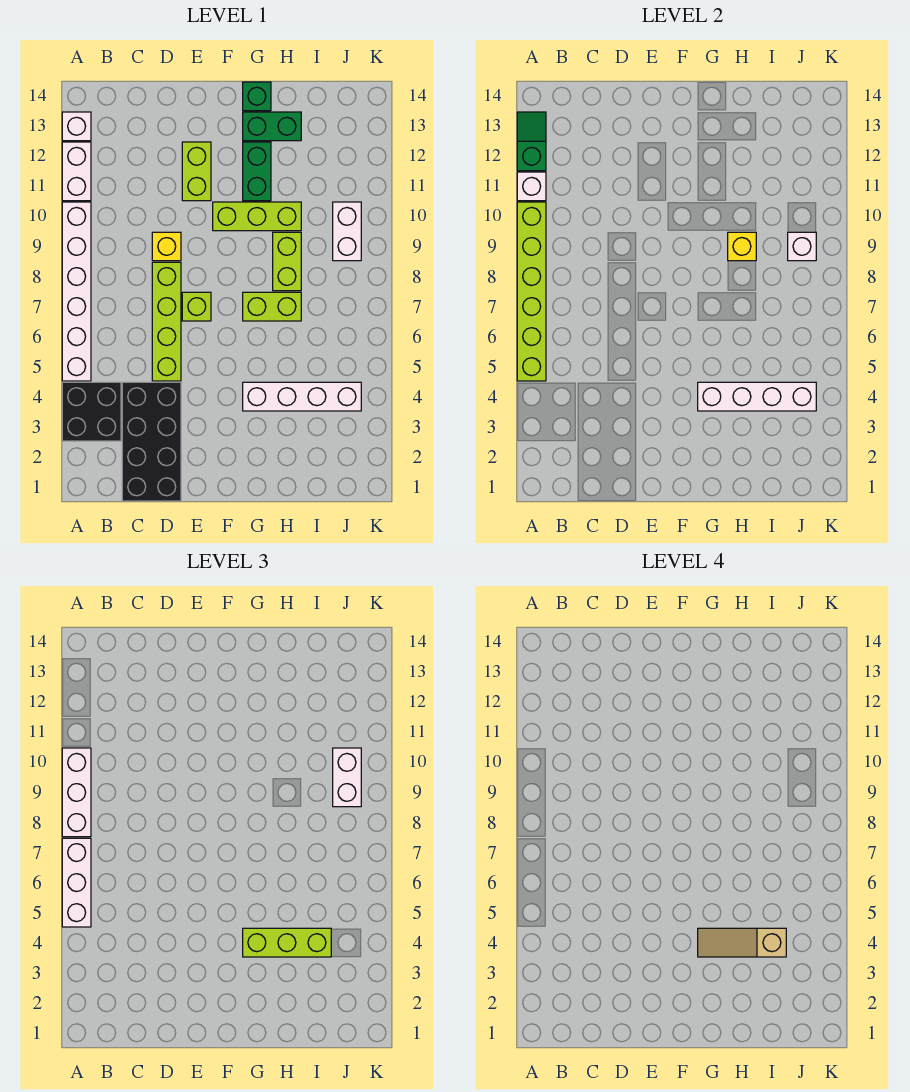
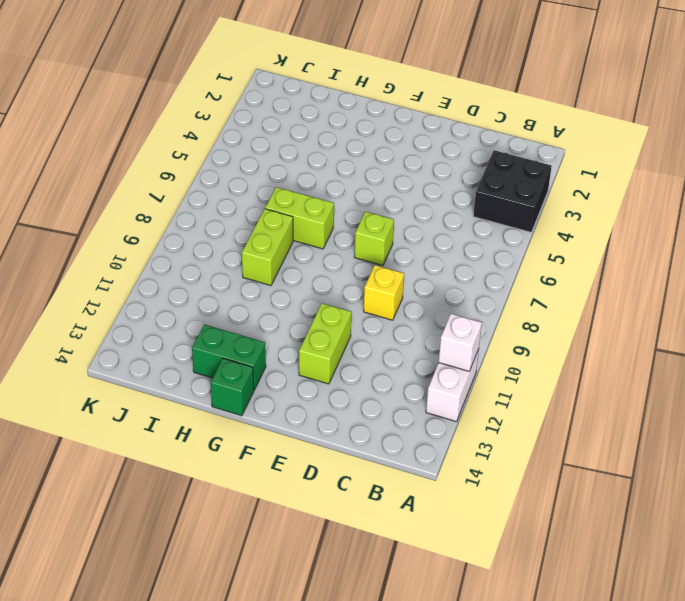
none -> white 1x6 brick [62,202,91,381]
none -> white 1x1 brick [62,112,91,141]
none -> black 2x4 brick [122,382,181,501]

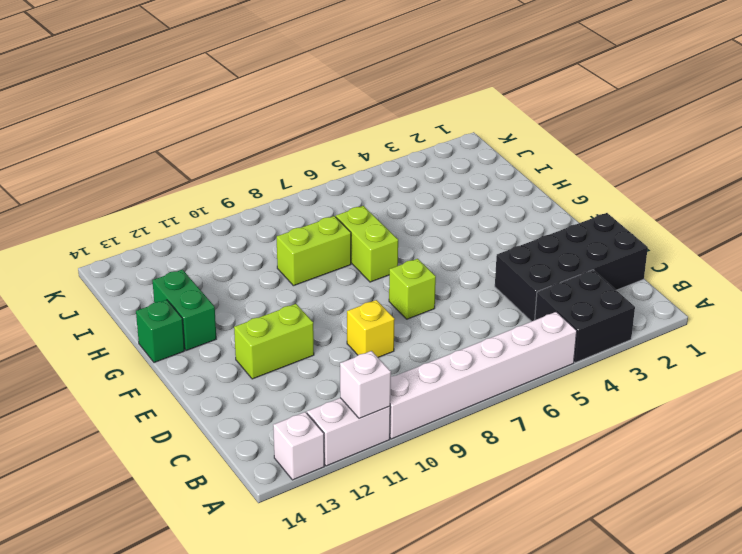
none -> lime 1x4 brick [152,262,181,381]
none -> lime 1x3 brick [213,202,301,231]
none -> white 1x4 brick [243,382,361,411]

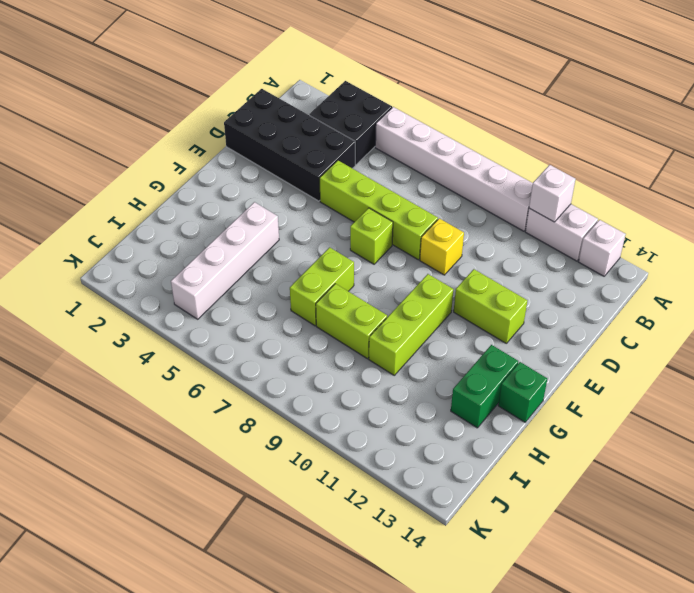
none -> green 1x2 brick [243,142,271,201]
none -> white 1x2 brick [333,202,361,261]
none -> lime 1x6 brick [517,202,546,381]

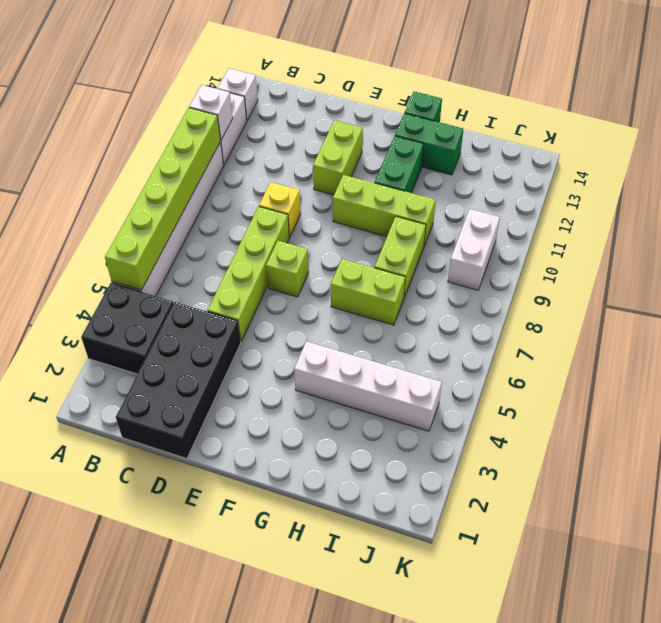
none -> green 1x2 slope [517,112,546,171]
none -> white 1x4 brick [698,382,816,411]
none -> yellow 1x1 brick [728,232,756,261]

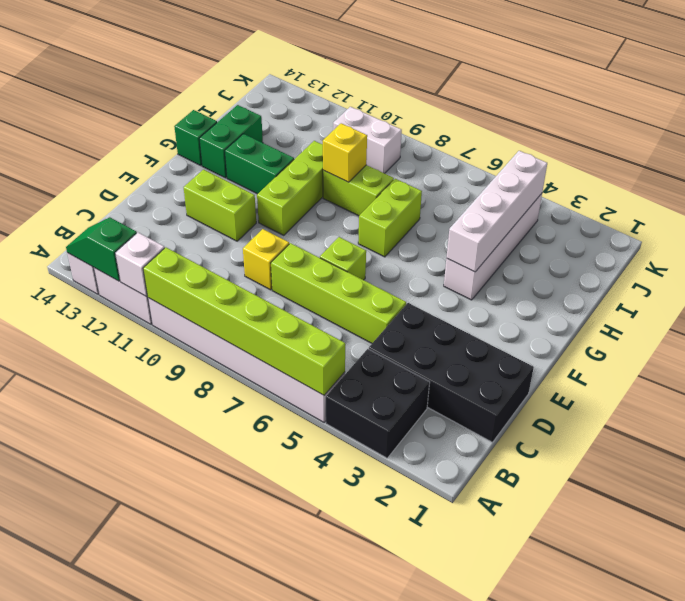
none -> white 1x1 brick [788,232,816,261]
none -> white 1x3 brick [62,838,91,927]
none -> white 1x3 brick [62,748,91,837]

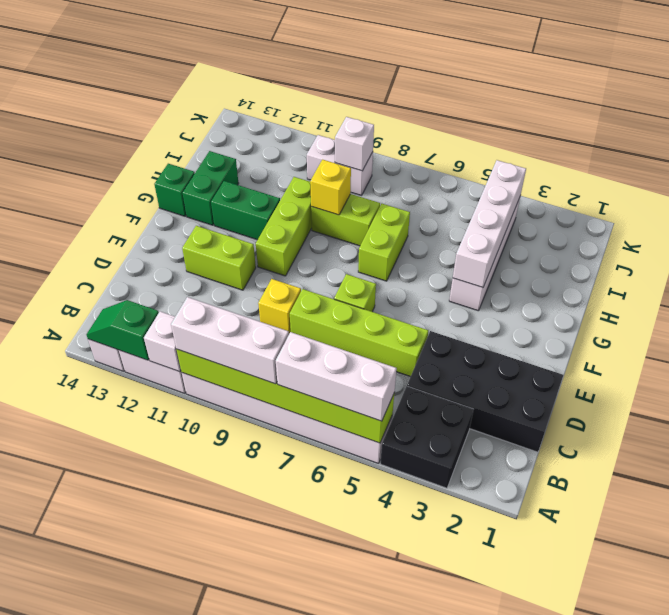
none -> lime 1x3 brick [243,928,331,957]
none -> white 1x2 brick [333,748,361,807]
none -> tan 1x3 slope [698,928,786,957]

